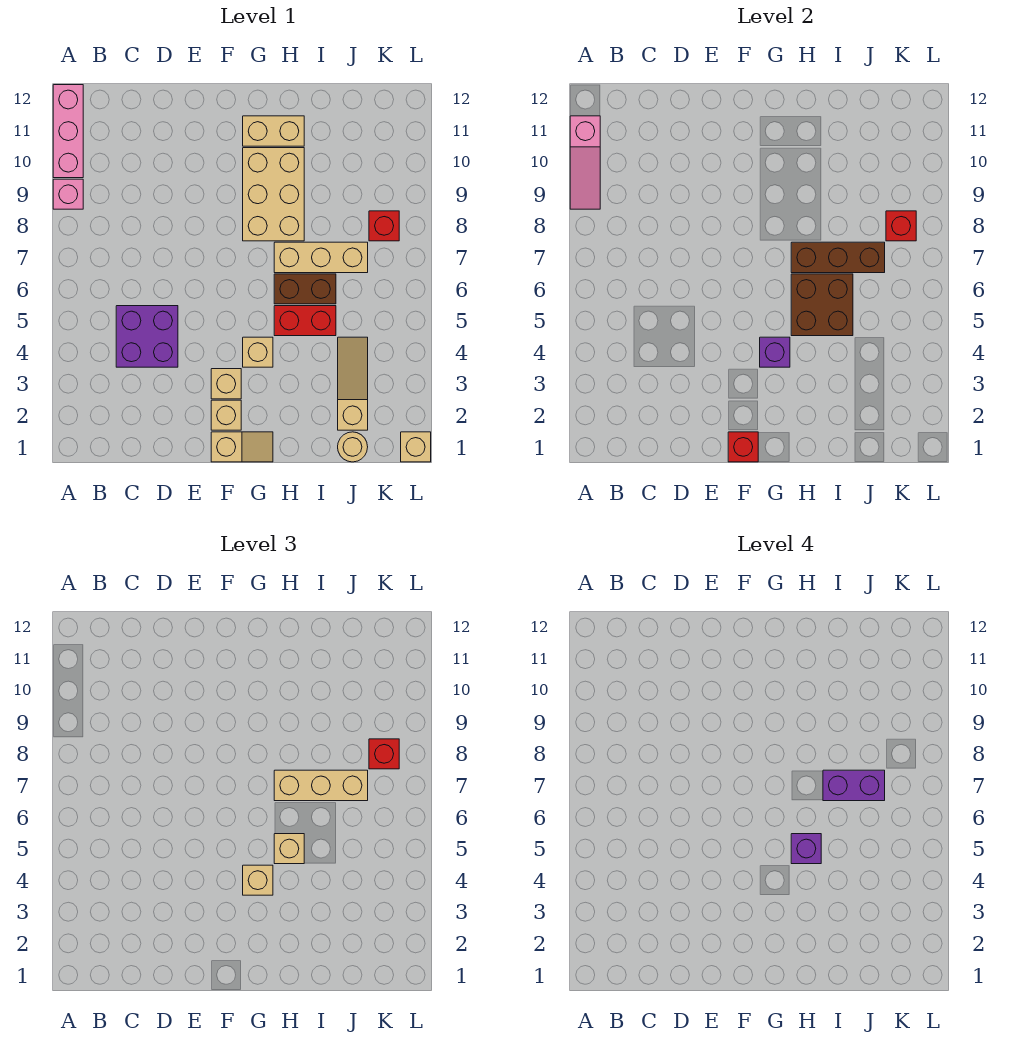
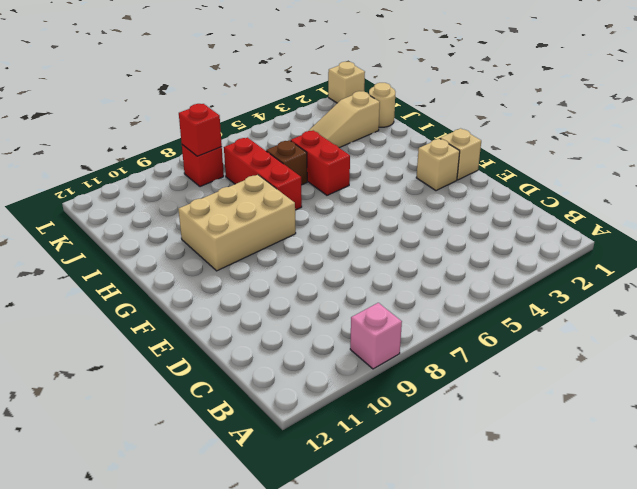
red 1x3 brick [224,138,302,210] -> tan 1x3 brick [274,242,368,273]
brown 1x1 brick [266,140,307,185] -> brown 1x2 brick [274,274,336,304]
none -> pink 1x3 brick [53,85,83,178]
none -> purple 2x2 brick [116,306,178,367]
none -> tan 1x1 brick [211,369,241,399]

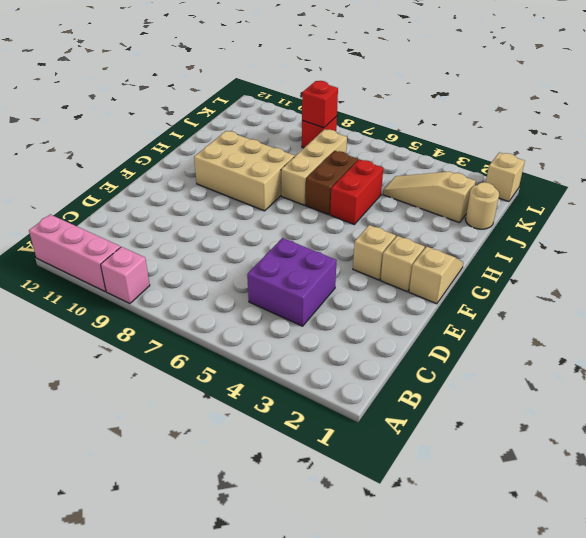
none -> tan 1x1 brick [243,337,273,367]
none -> tan 1x2 brick [243,116,304,146]
none -> pink 1x3 slope [570,116,600,209]

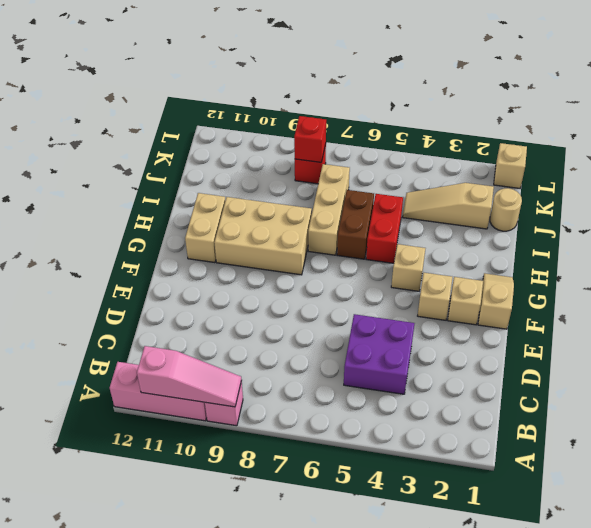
none -> red 1x1 brick [728,432,758,462]
none -> purple 1x1 brick [760,337,790,367]
none -> brown 2x2 brick [791,274,853,336]

